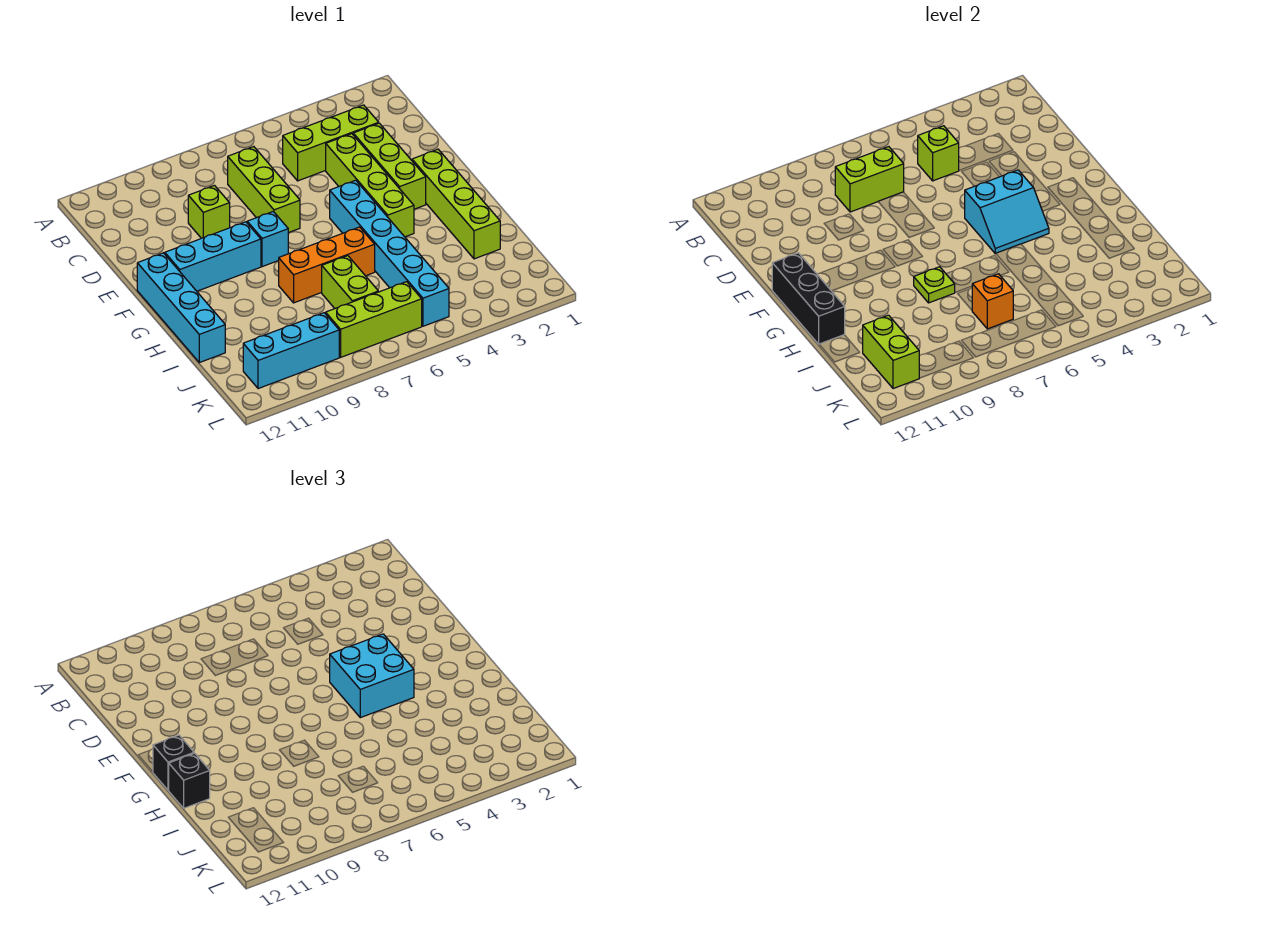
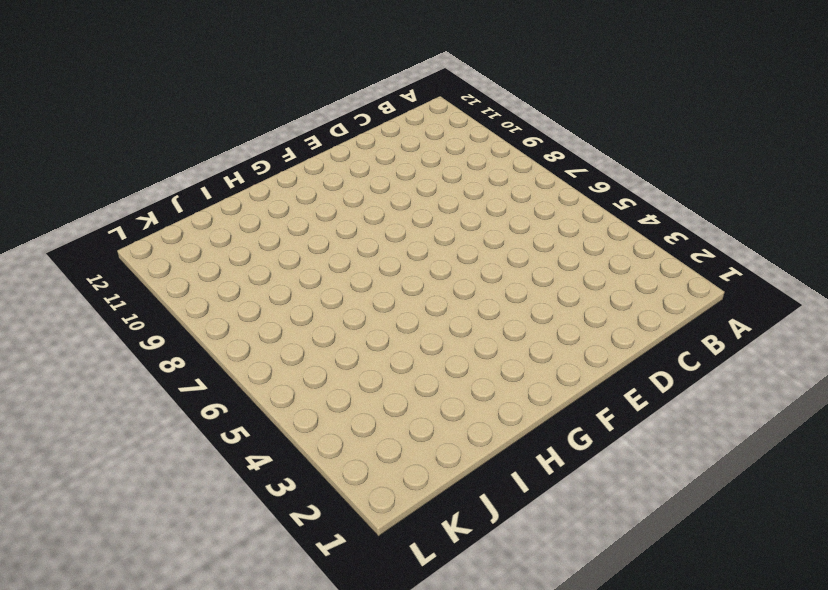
none -> lime 1x3 brick [283,105,379,181]
none -> lime 1x3 brick [228,147,300,233]
none -> lime 1x3 brick [353,123,426,209]

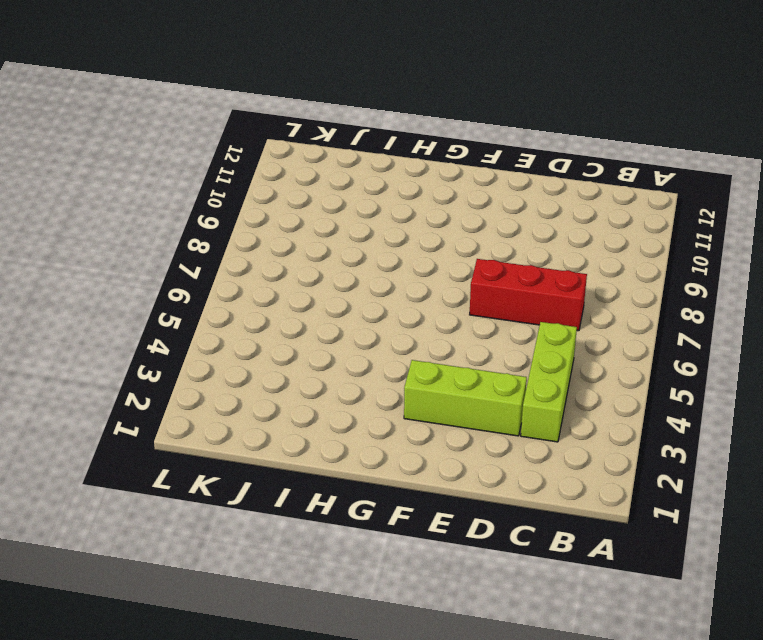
red 1x3 brick [470,259,587,331] -> lime 1x3 brick [228,147,300,233]
none -> lime 1x4 brick [326,134,414,237]
none -> lime 1x1 brick [188,186,230,238]
none -> lime 1x4 brick [412,149,500,259]

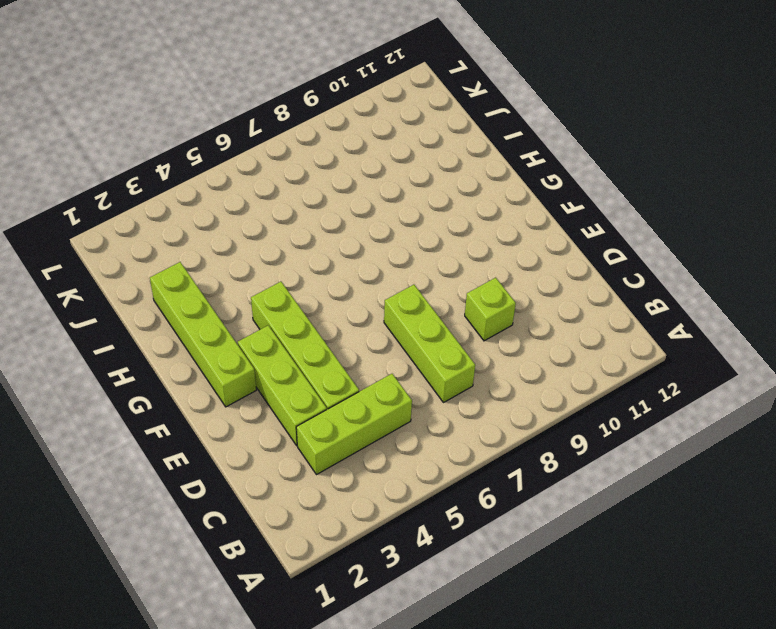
none -> cyan 1x6 brick [330,180,449,326]
none -> cyan 1x1 brick [247,212,288,267]
none -> cyan 1x3 brick [165,222,261,291]

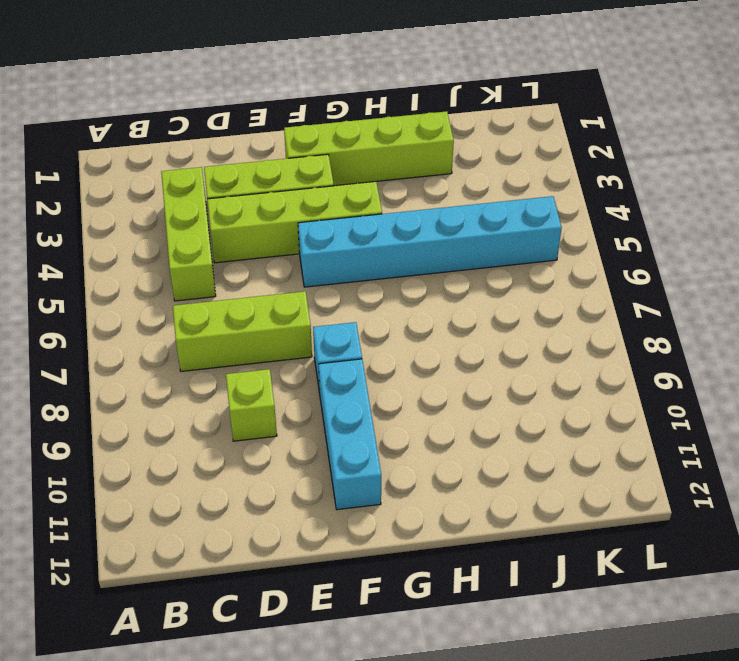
none -> cyan 1x4 brick [137,253,225,363]
none -> orange 1x3 brick [279,227,375,303]
none -> lime 1x2 brick [322,256,378,308]

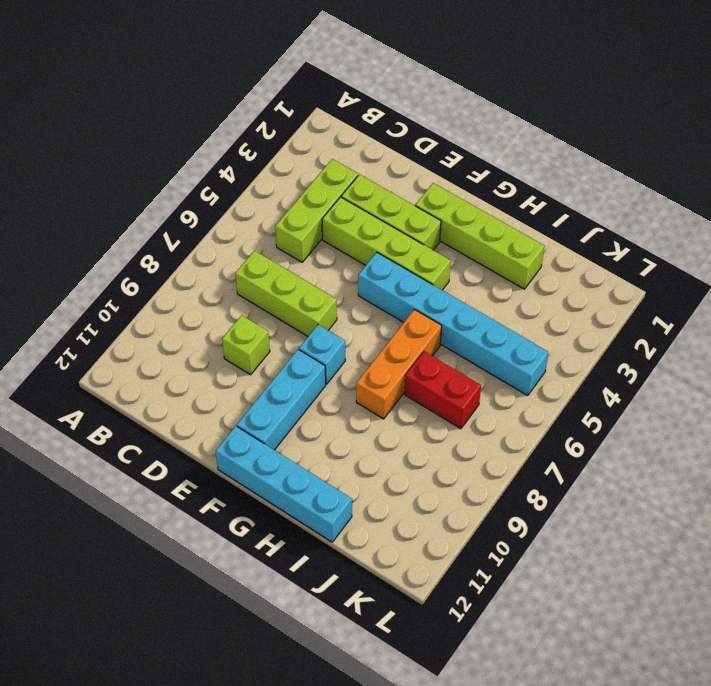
red 1x2 brick [405,351,481,429] -> lime 1x2 brick [322,256,378,308]
none -> lime 1x3 brick [326,282,422,357]
none -> cyan 1x3 brick [243,313,339,389]
none -> lime 1x1 brick [918,126,959,181]

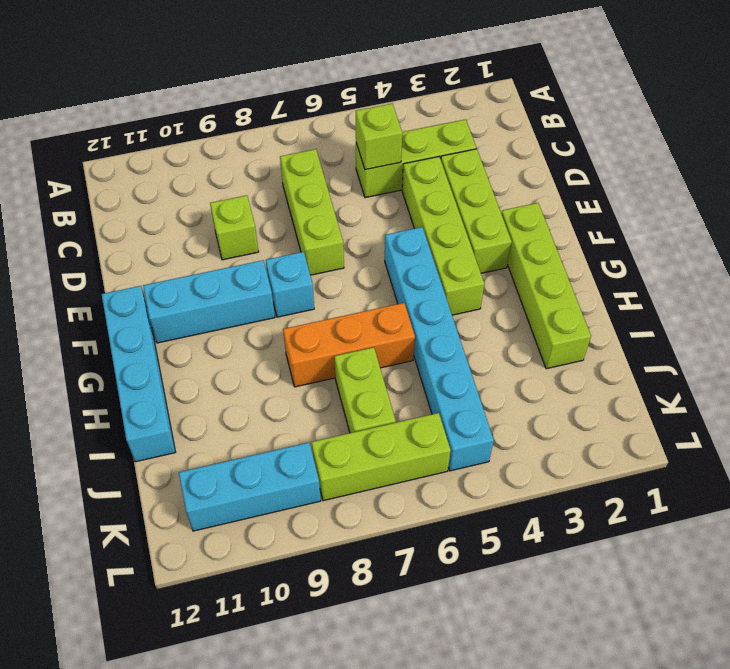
none -> lime 1x2 brick [835,147,904,212]
none -> cyan 2x2 slope [965,170,1049,254]
none -> black 1x3 brick [772,253,845,344]

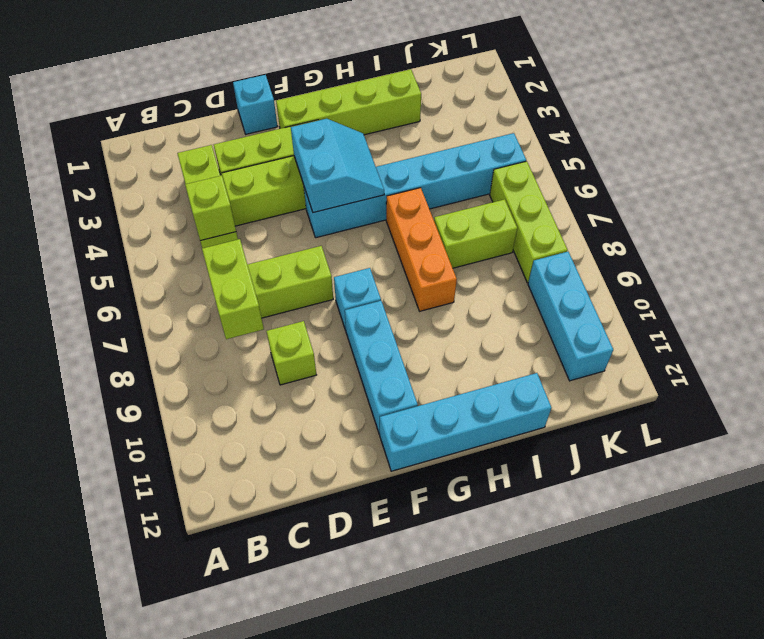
cyan 1x1 brick [233,75,278,134] -> none
none -> black 1x3 brick [772,253,845,344]
none -> lime 1x1 plate [914,267,955,303]
none -> orange 1x1 brick [972,274,1013,329]

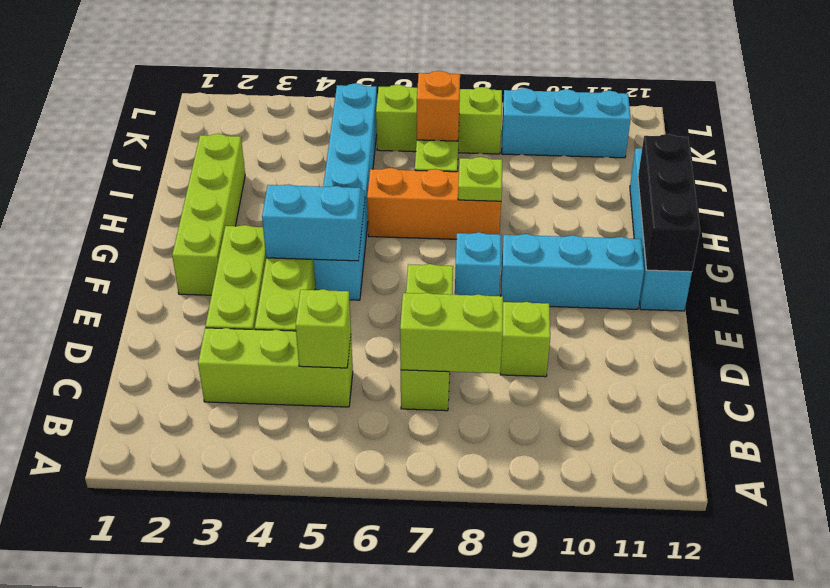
none -> lime 1x2 brick [863,315,919,389]
none -> cyan 2x2 brick [330,634,414,718]
none -> black 1x1 brick [153,735,194,790]

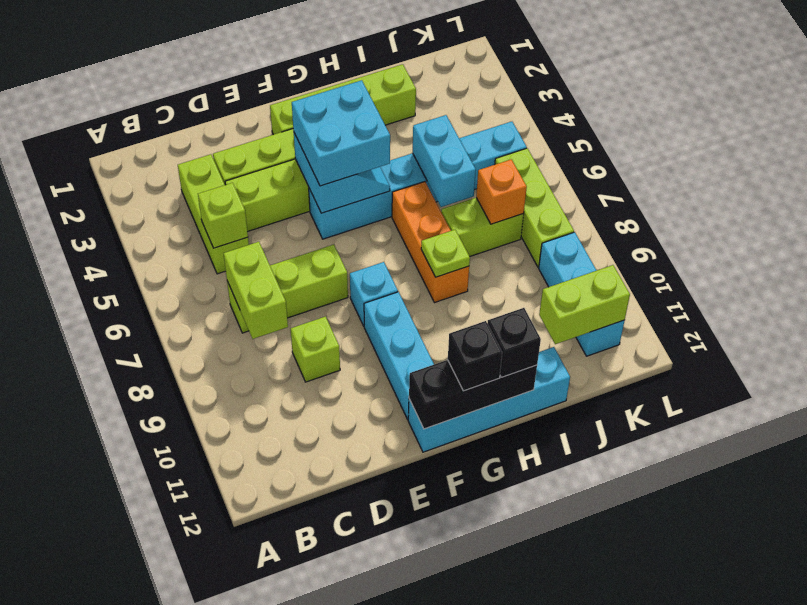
cyan 1x2 brick [413,115,476,207] -> none

